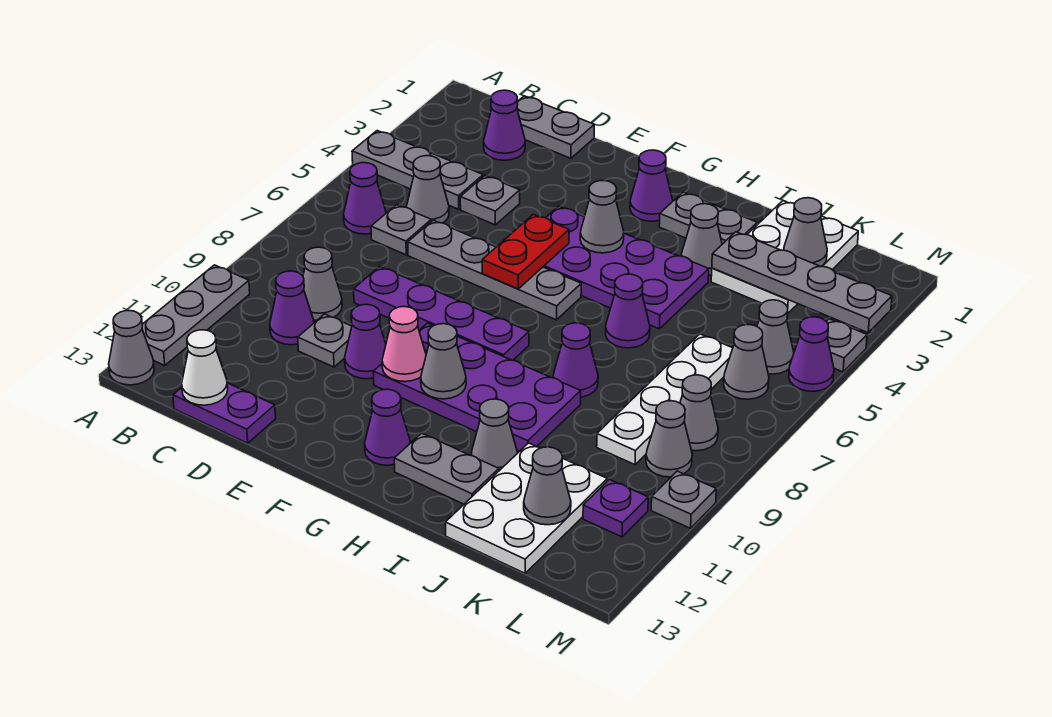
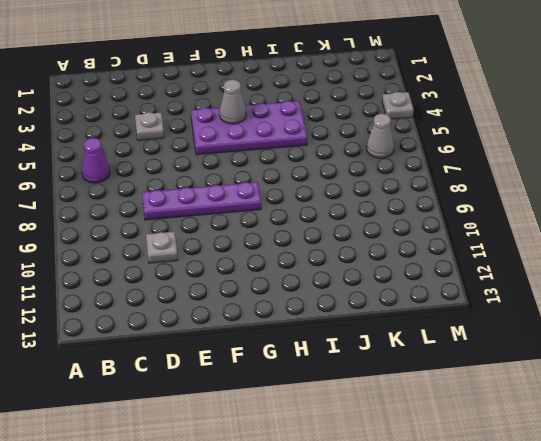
none -> grey 1x3 plate [352,131,483,209]
none -> grey 1x3 plate [142,265,250,365]
none -> grey 1x1 cone [109,311,154,385]
none -> grey 1x2 plate [517,96,594,158]

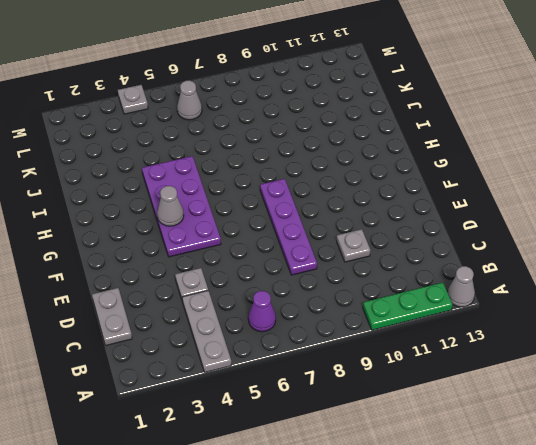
green 1x3 plate [363,283,453,330] -> grey 1x3 plate [142,265,250,365]
none -> purple 1x1 cone [484,90,525,160]
none -> grey 1x1 cone [406,156,449,223]
none -> grey 1x1 plate [371,205,431,255]
none -> grey 1x1 cone [303,247,342,320]

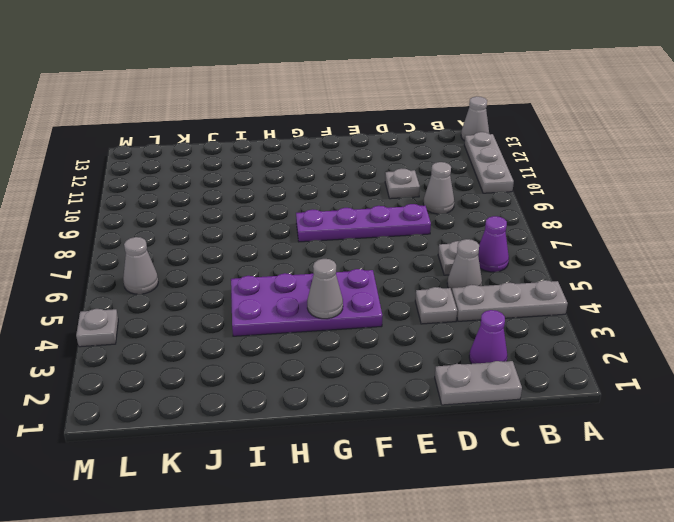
none -> purple 1x1 cone [270,271,314,345]
none -> purple 1x2 plate [173,383,276,443]
none -> grey 1x4 plate [408,220,581,320]
none -> purple 1x1 cone [345,304,386,379]

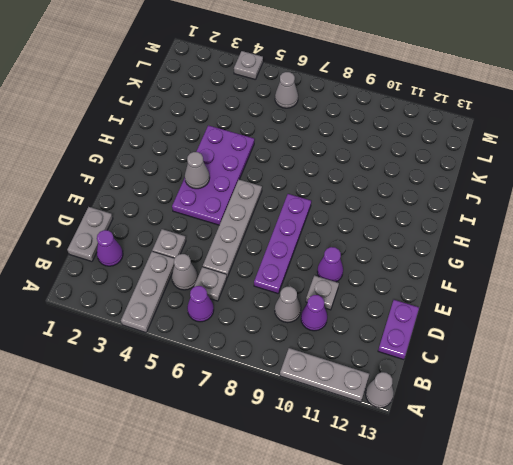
none -> purple 2x4 plate [373,323,581,451]
none -> purple 1x1 cone [630,150,673,221]
none -> purple 1x1 cone [365,389,411,465]
none -> grey 1x2 plate [659,192,757,244]

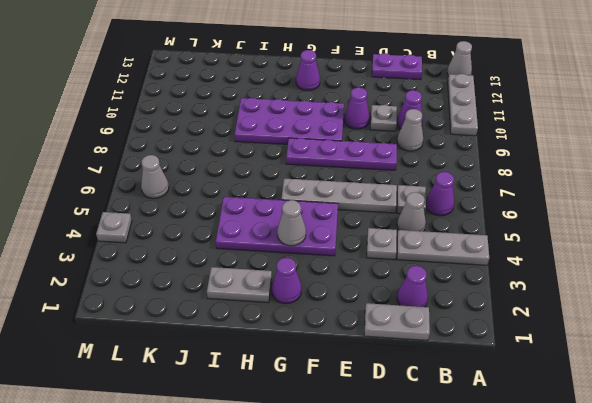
none -> grey 1x2 plate [394,433,499,504]
none -> grey 1x1 cone [681,204,722,275]
none -> purple 1x1 cone [606,274,650,348]
none -> purple 1x1 cone [553,323,598,397]

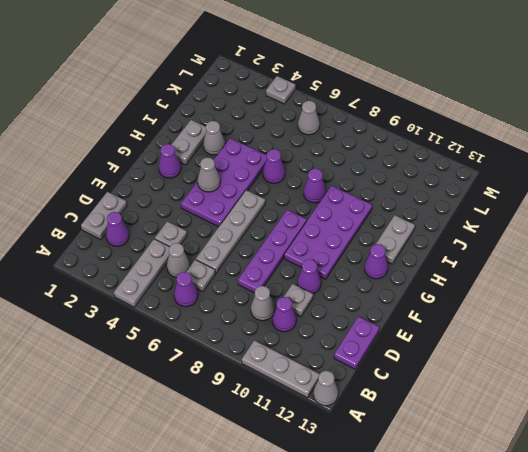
none -> grey 1x1 cone [471,399,518,471]
none -> white 2x3 plate [711,201,858,313]
none -> white 2x3 plate [445,443,607,573]
none -> white 1x4 plate [597,334,733,465]

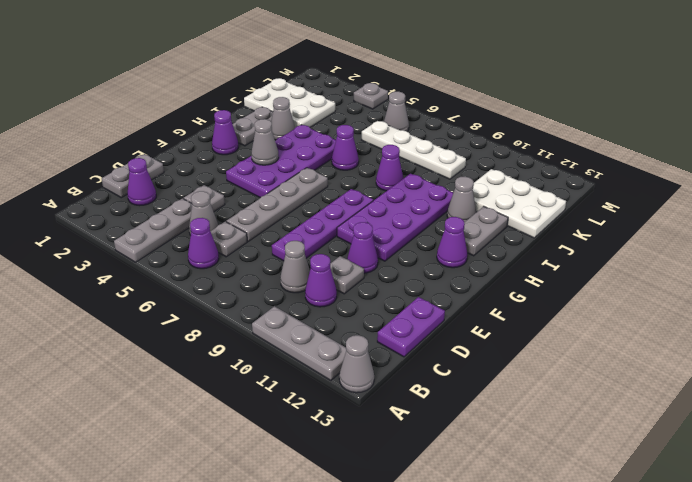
none -> grey 1x1 cone [757,300,794,374]
none -> grey 1x1 cone [680,375,718,451]
none -> grey 1x1 cone [646,401,692,477]
none -> purple 1x1 plate [583,479,648,537]

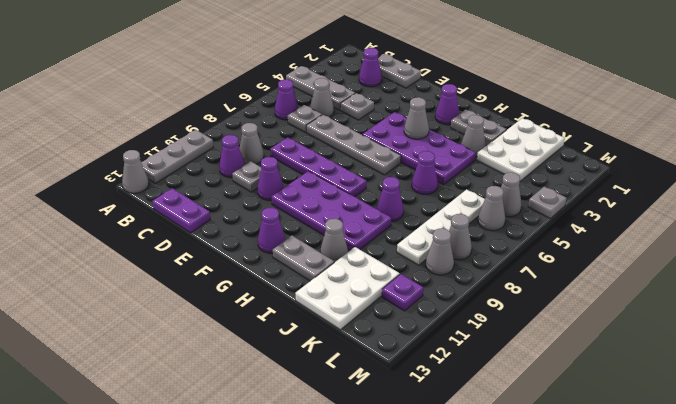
none -> purple 1x1 cone [789,317,834,391]
none -> grey 1x1 plate [651,471,716,528]
none -> white 1x1 cone [182,330,228,405]
none -> red 1x2 plate [482,215,569,289]

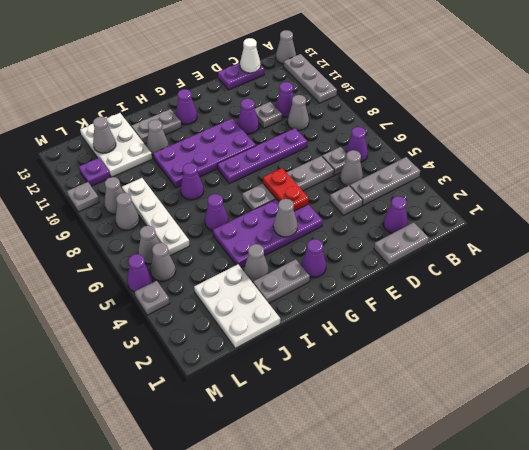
none -> pink 1x1 cone [382,307,426,382]
none -> grey 1x1 cone [421,324,466,399]
none -> grey 1x4 plate [712,232,892,333]
none -> grey 1x1 cone [784,198,827,267]

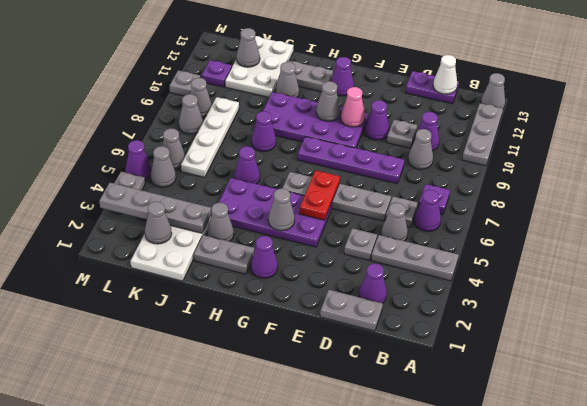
purple 1x1 plate [418,184,450,215] -> none

